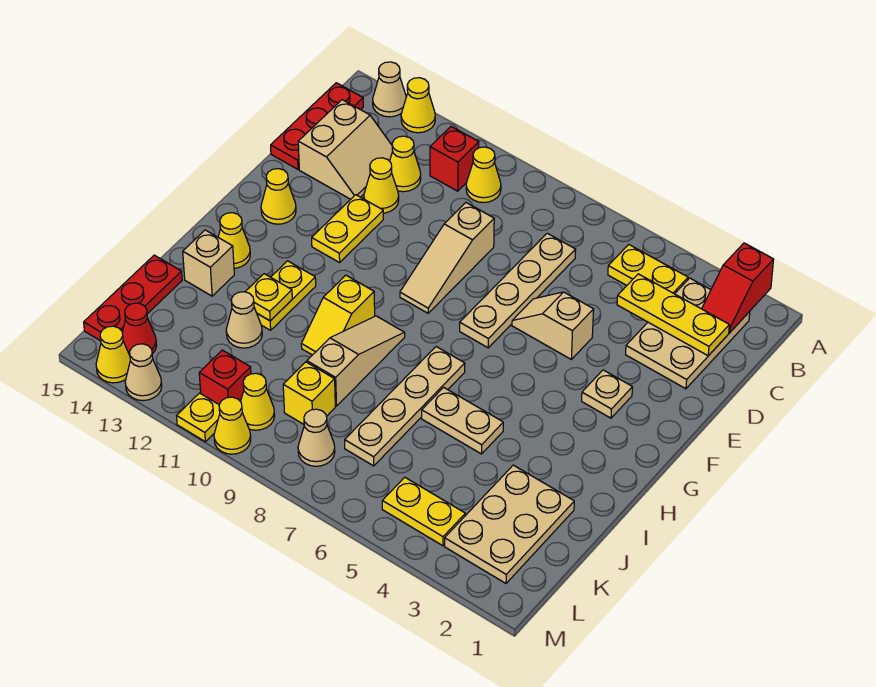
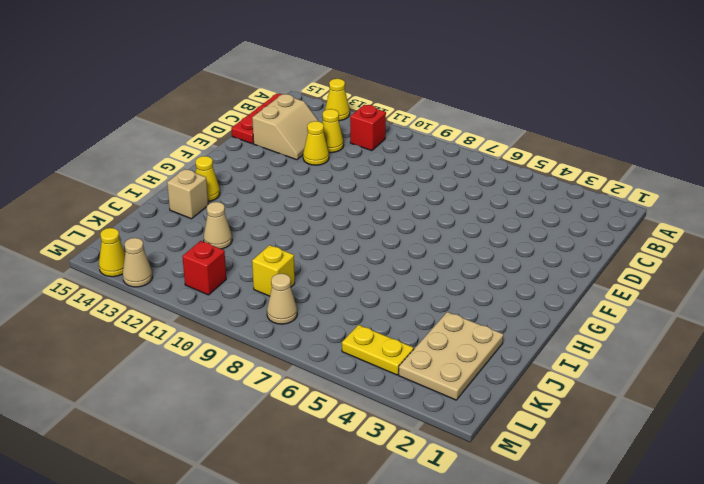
none -> tan 1x1 cone [373,62,406,117]
none -> tan 2x3 plate [626,278,750,389]
none -> yellow 1x2 plate [608,245,688,294]
none -> yellow 1x1 cone [466,147,501,203]

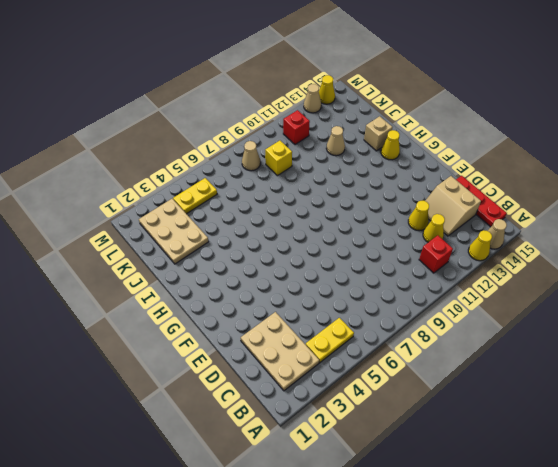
none -> yellow 1x1 cone [466,147,501,203]
none -> tan 1x4 plate [460,233,576,348]
none -> tan 1x3 slope [400,203,494,313]
none -> tan 1x2 slope [512,292,594,359]

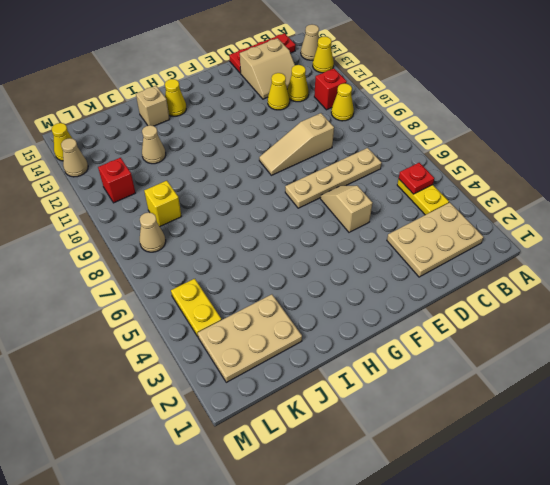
red 1x1 plate [399,163,434,194] -> none
none -> yellow 1x2 plate [312,195,383,263]
none -> tan 1x1 plate [582,370,632,418]
none -> yellow 1x1 cone [261,169,296,224]
none -> tan 1x4 plate [345,347,465,466]

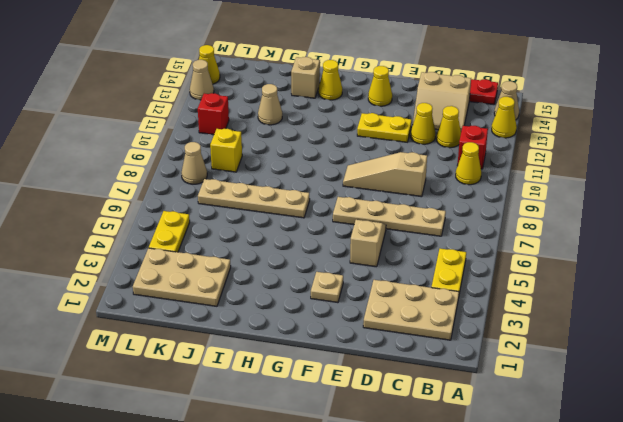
none -> tan 1x3 slope [307,316,405,406]
none -> yellow 1x2 slope [301,275,375,355]
none -> yellow 1x2 plate [257,261,316,330]
none -> tan 1x2 plate [422,387,503,454]

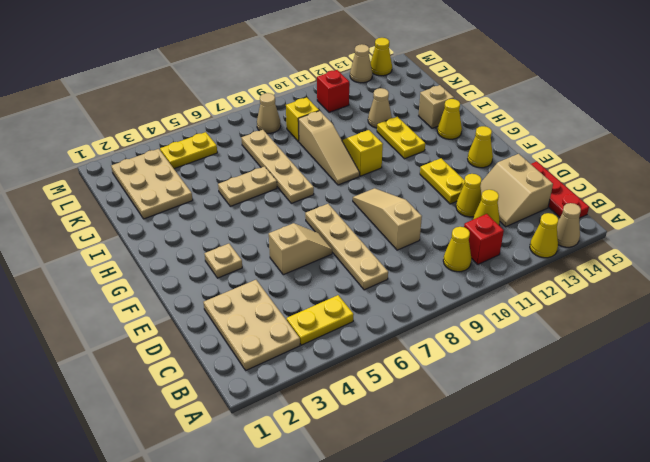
none -> red 1x3 plate [84,255,182,341]
none -> yellow 1x1 cone [241,373,275,430]
none -> red 1x1 cone [122,303,157,355]
none -> yellow 1x1 cone [214,397,251,454]

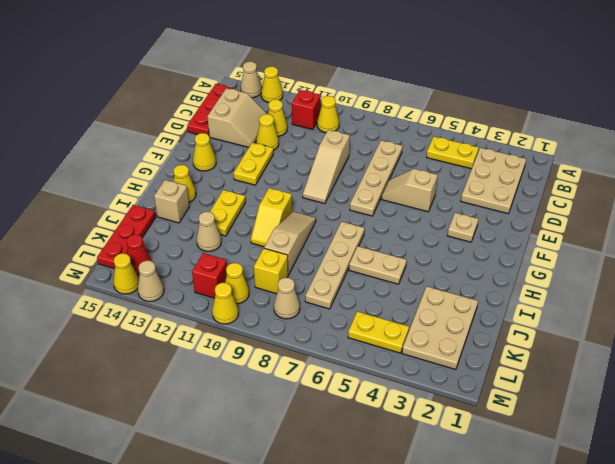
none -> yellow 1x1 plate [177,393,220,442]
none -> red 1x2 slope [702,243,774,333]
none -> yellow 1x3 plate [617,274,729,356]
none -> yellow 1x1 plate [245,274,292,321]

